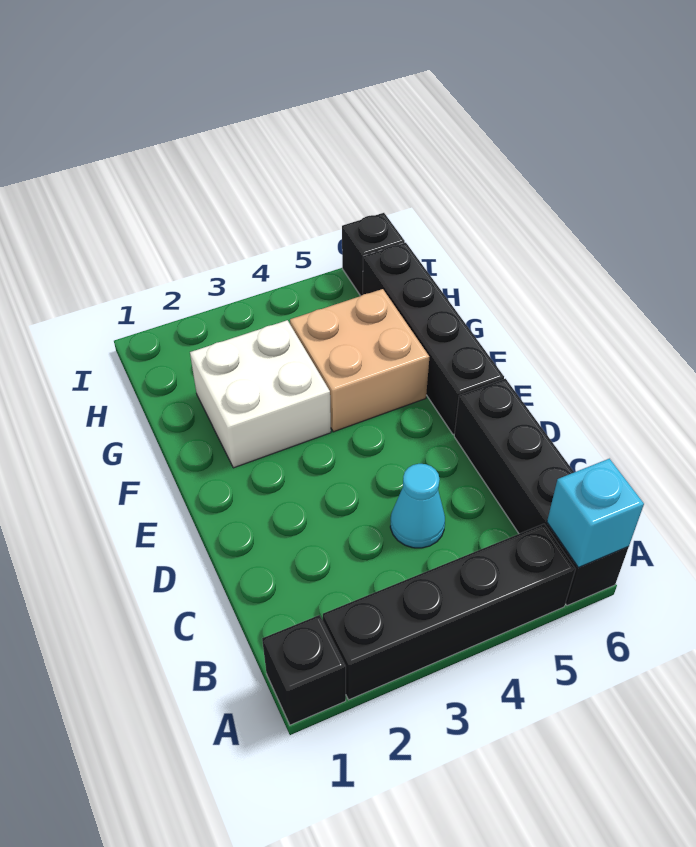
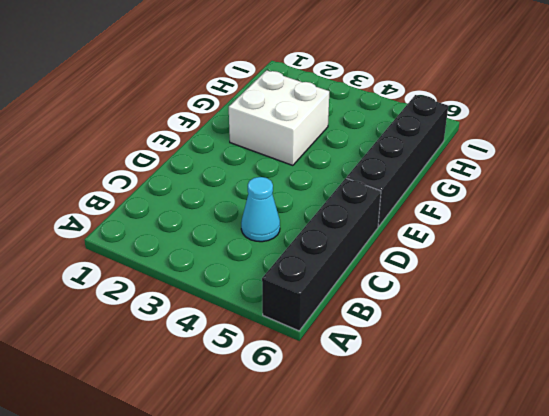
none -> black 1x1 brick [262,615,346,725]
none -> black 1x4 brick [323,524,575,700]

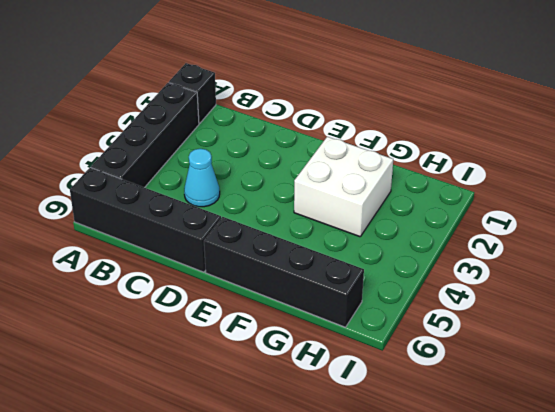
none -> tan 2x2 brick [290,289,429,432]
none -> black 1x1 brick [342,213,405,296]

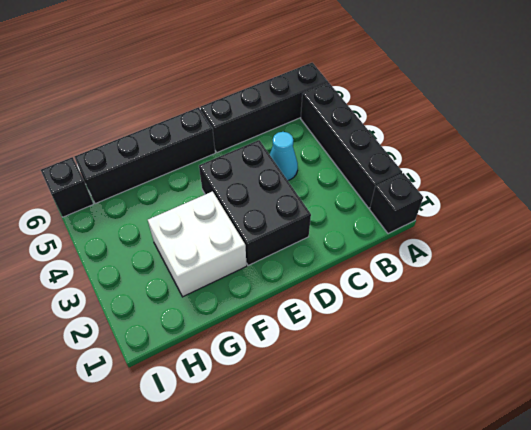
black 2x3 brick [199,140,311,266] -> none
none -> tan 2x2 brick [290,289,429,432]
none -> cyan 1x1 brick [547,459,644,567]

